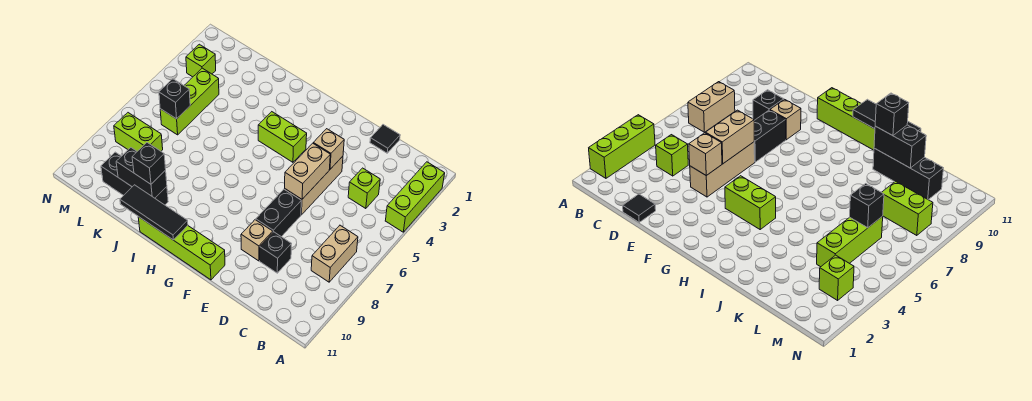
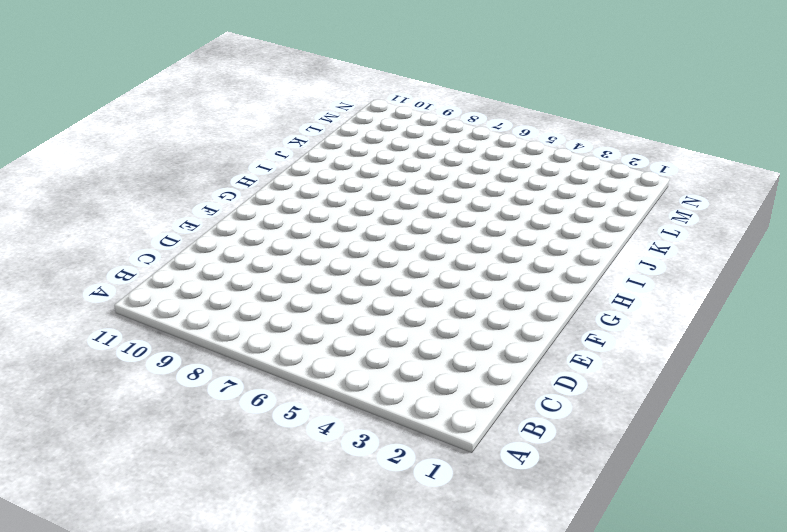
none -> lime 1x3 brick [385,162,445,232]
none -> tan 1x2 brick [311,225,358,282]
none -> lime 1x1 brick [348,168,380,209]

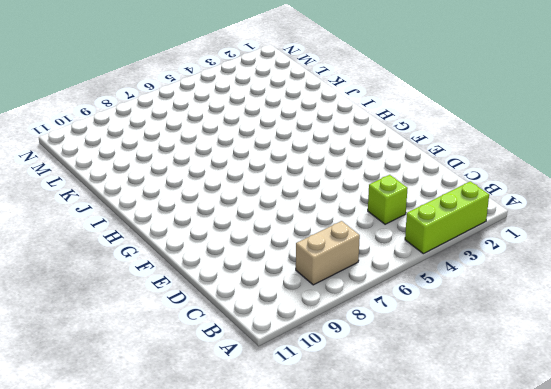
none -> black 1x1 tile [370,125,400,153]
none -> black 1x1 brick [260,232,291,273]
none -> tan 1x3 brick [285,156,343,215]

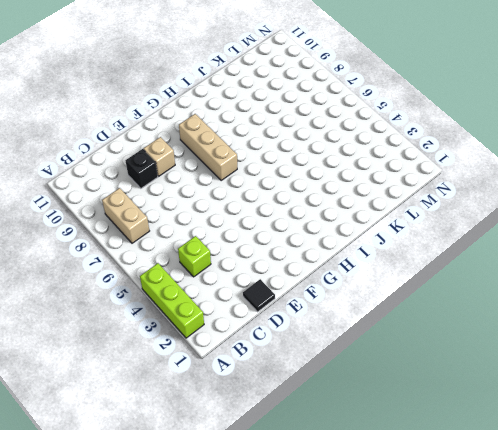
tan 1x3 brick [179,114,237,180] -> tan 1x3 brick moved to [285,156,343,215]
none -> black 1x2 brick [256,189,301,237]
none -> lime 1x4 brick [138,217,225,280]
none -> lime 1x2 brick [258,112,307,162]

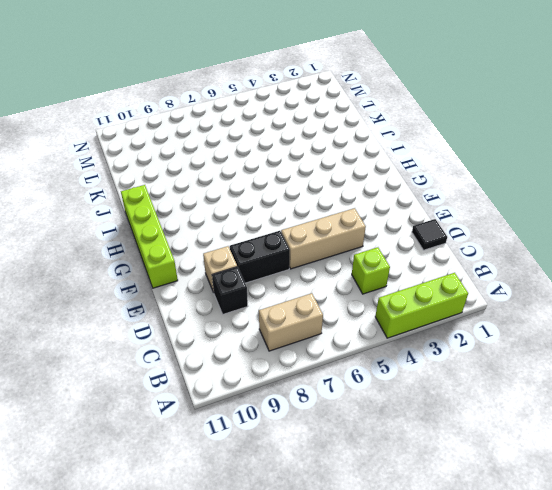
none -> lime 1x2 brick [258,112,307,162]
none -> black 1x3 brick [101,152,168,205]
none -> lime 1x3 brick [160,68,219,135]

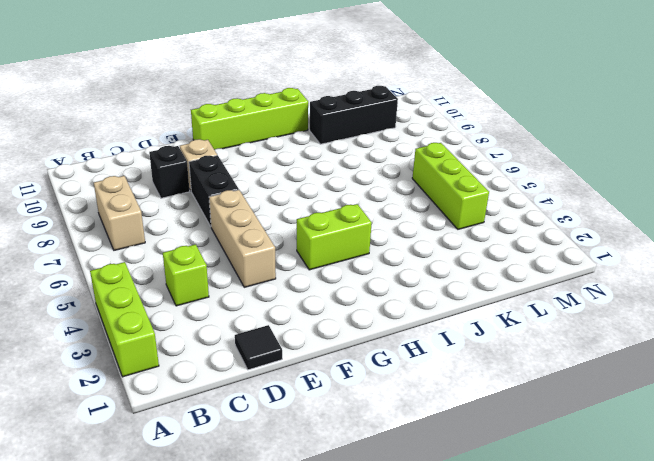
none -> lime 1x2 brick [114,113,163,151]
none -> lime 1x1 brick [186,44,216,77]
none -> tan 1x1 brick [313,129,344,169]

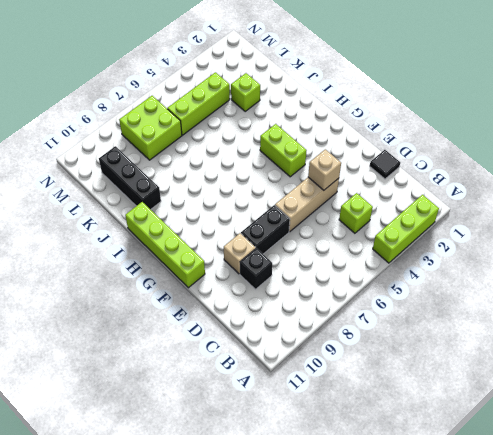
lime 1x1 brick [231,73,260,111] -> lime 1x1 brick moved to [186,44,216,77]
lime 2x2 brick [119,96,182,160] -> lime 1x2 brick [114,113,163,151]
none -> tan 1x2 brick [311,225,358,282]
none -> tan 1x2 brick [285,143,330,199]
none -> black 1x3 tile [120,185,188,240]

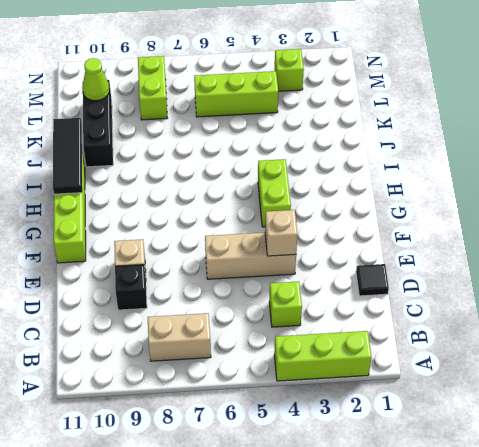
lime 1x1 cone [82,58,110,101] -> none
none -> black 1x2 brick [256,189,301,237]
none -> tan 1x2 brick [285,143,330,199]
none -> black 1x2 brick [116,148,167,198]

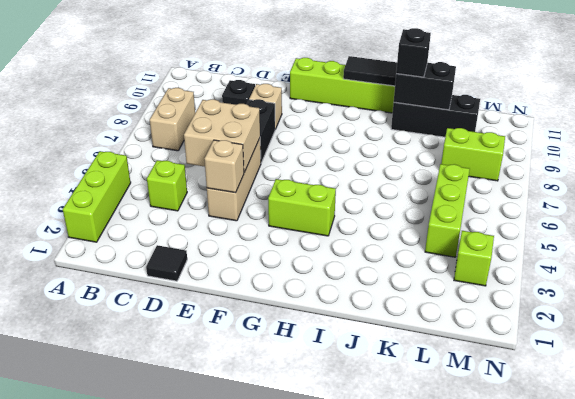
tan 2x2 brick [184,99,260,172] -> tan 1x2 brick [285,143,330,199]
none -> black 1x1 brick [159,79,190,119]

